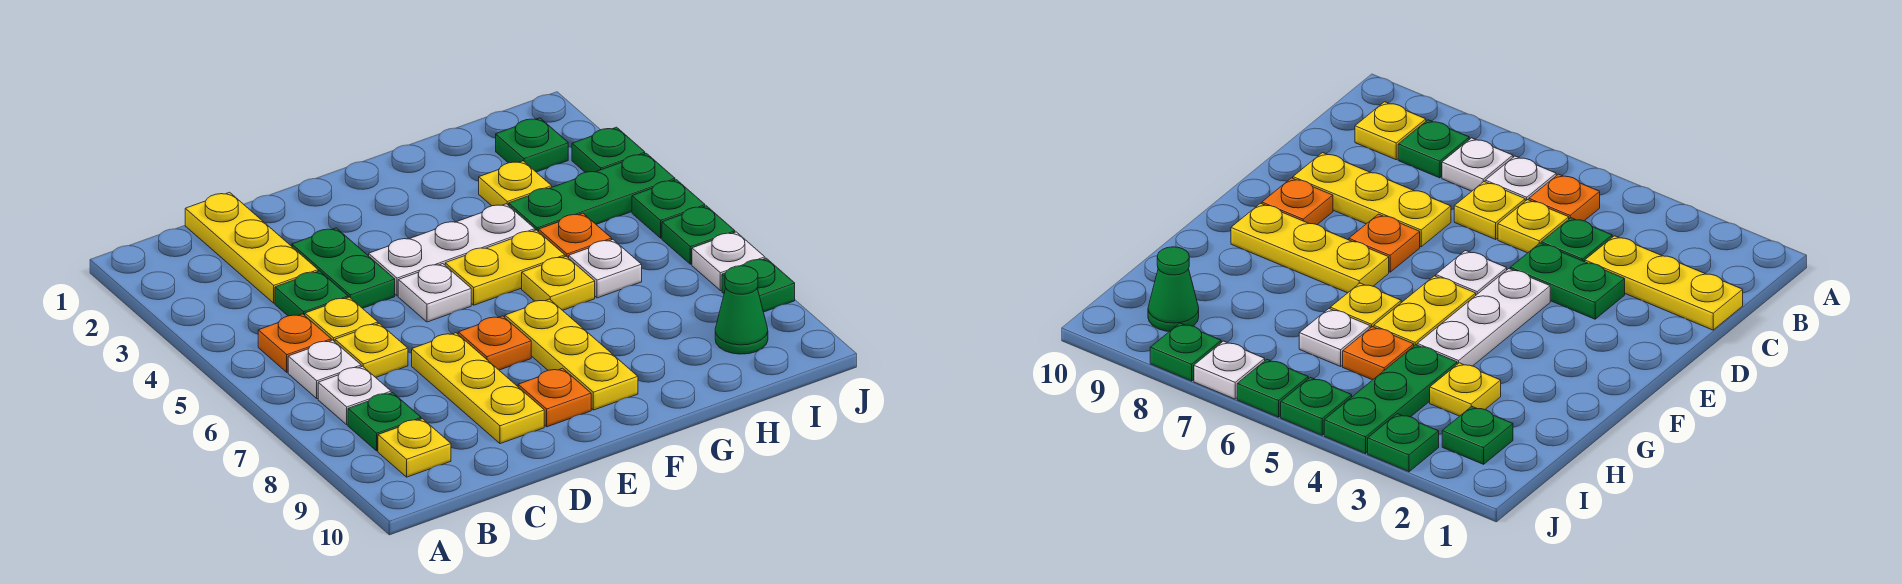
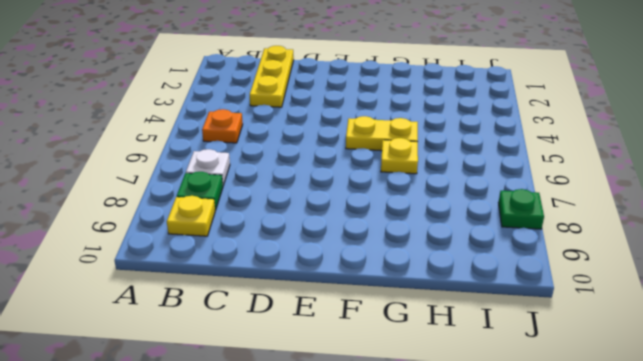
none -> white 1x1 plate [288,340,361,399]
none -> green 1x1 plate [275,271,348,316]
none -> yellow 1x1 plate [305,297,378,342]

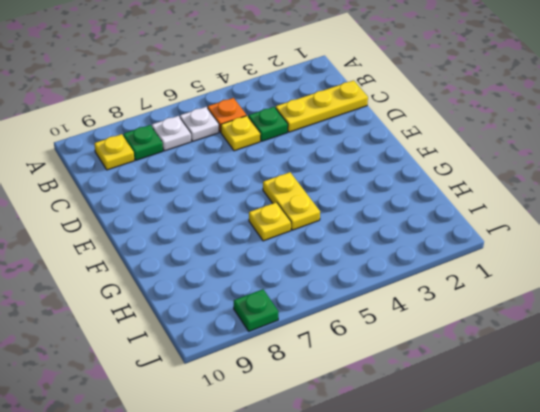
none -> yellow 1x1 plate [335,323,408,377]
none -> green 1x2 plate [292,228,395,308]
none -> yellow 1x3 plate [412,333,544,444]

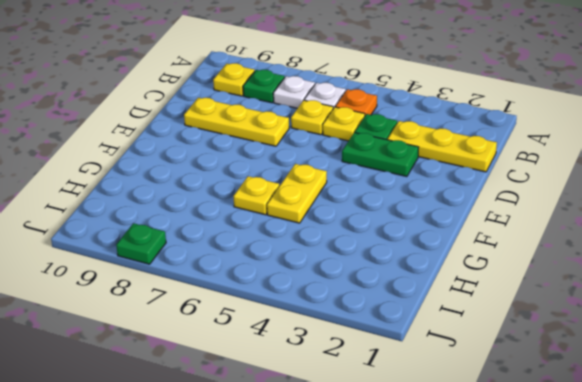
none -> white 1x3 plate [369,204,535,296]
none -> white 1x1 plate [398,264,471,322]
none -> orange 1x1 plate [458,316,531,370]

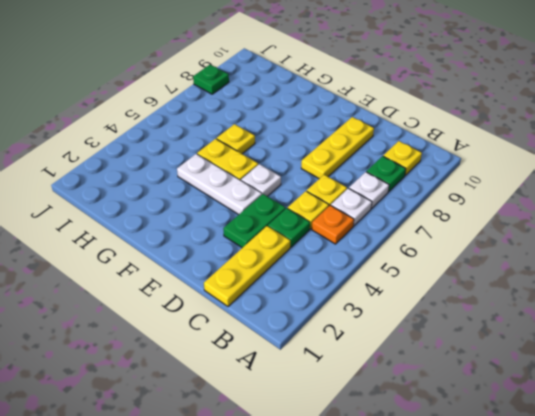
none -> orange 1x1 plate [458,316,531,370]
none -> orange 1x1 plate [518,368,591,427]
none -> yellow 1x3 plate [505,299,638,410]

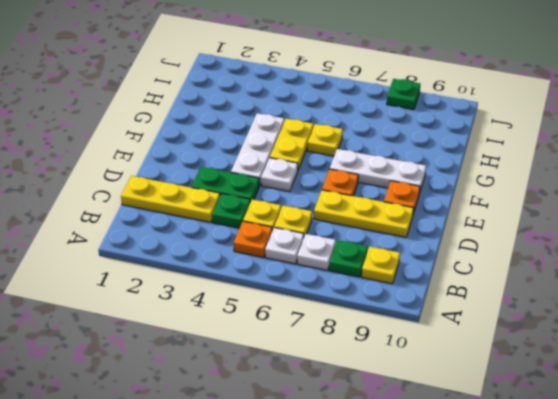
white 1x3 plate [330,149,426,194] -> yellow 1x3 plate [505,299,638,410]
none -> yellow 1x1 plate [479,161,552,206]
none -> green 1x3 plate [509,154,675,232]
none -> orange 1x1 plate [539,213,612,258]

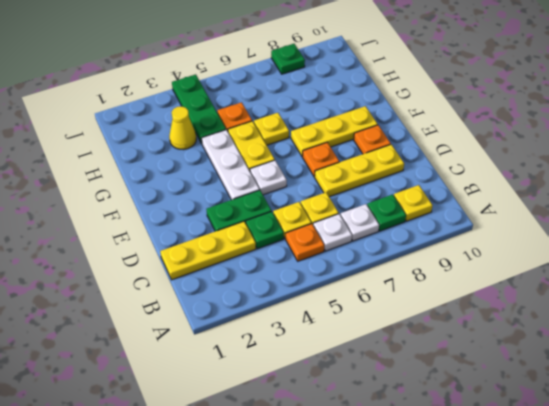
yellow 1x1 cone [169,106,196,150] -> yellow 1x1 plate [479,161,552,206]
none -> white 1x1 plate [569,240,642,298]
none -> green 1x1 plate [496,118,568,172]
none -> green 1x1 cone [715,266,768,354]

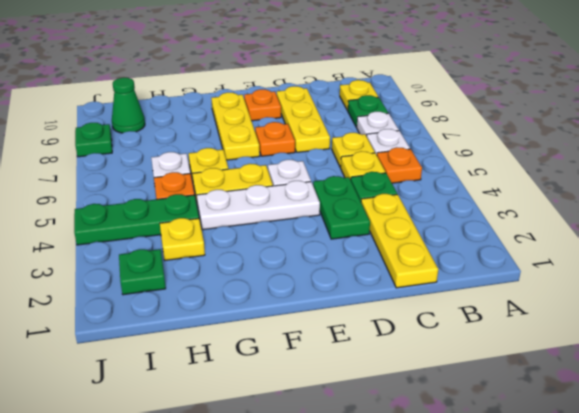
none -> green 1x1 plate [572,127,645,172]
none -> green 1x1 plate [632,180,705,238]
none -> green 1x1 plate [662,206,735,264]

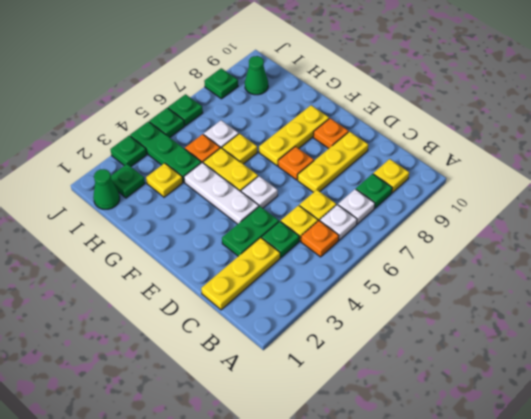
green 1x1 cone [93,169,120,209] -> none
none -> white 1x1 plate [692,232,765,291]

